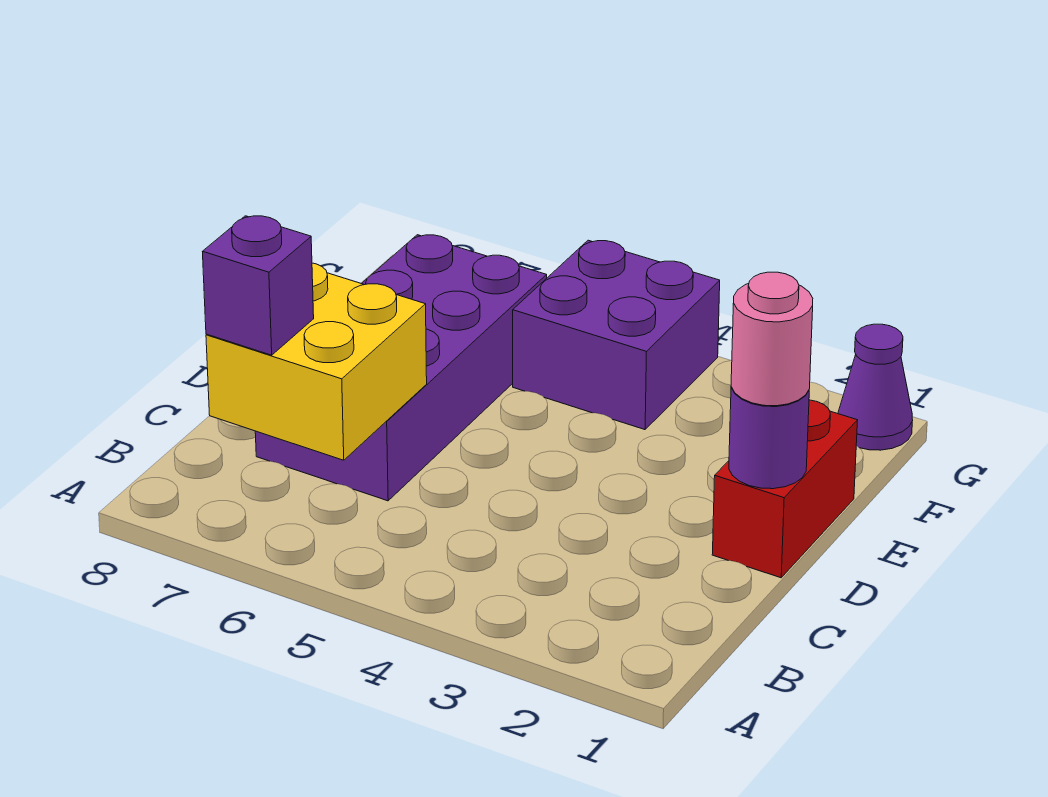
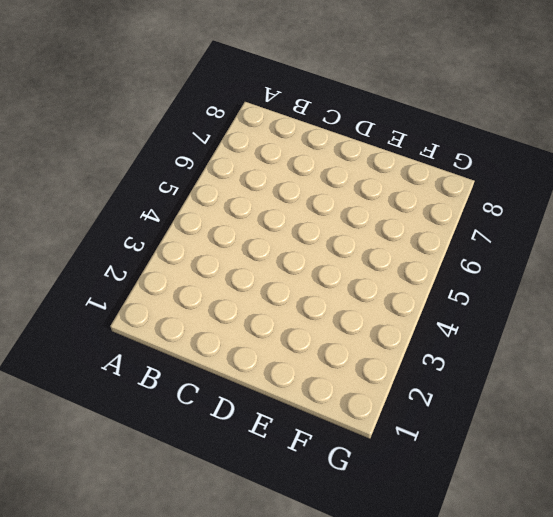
none -> purple 2x4 brick [255,235,547,501]
none -> red 1x2 brick [712,400,858,578]

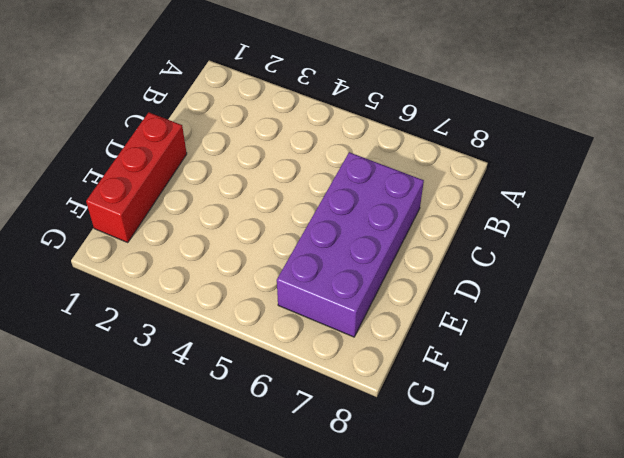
red 1x3 brick [86,112,187,242] -> red 1x2 brick [712,400,858,578]
none -> purple 2x2 brick [513,240,720,430]
none -> purple 1x1 cone [838,324,913,450]

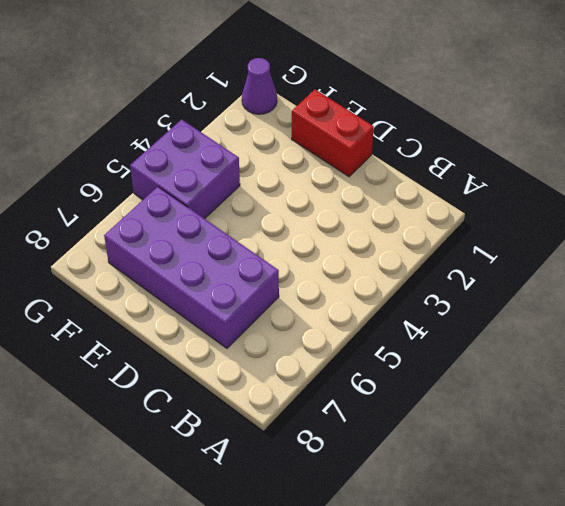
none -> yellow 2x2 brick [206,263,427,460]
none -> purple 1x1 round brick [729,387,809,489]

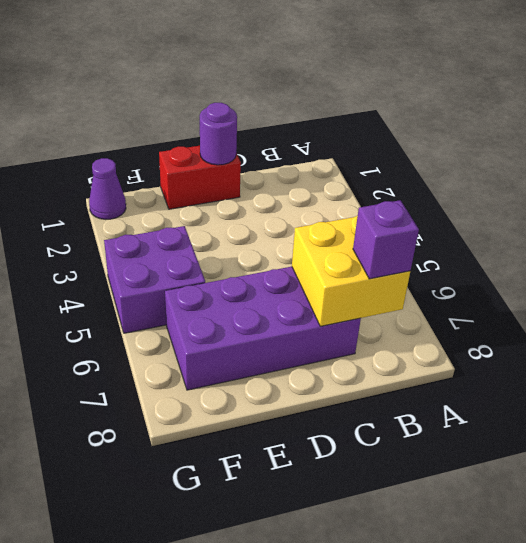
none -> pink 1x1 round brick [731,272,813,406]

